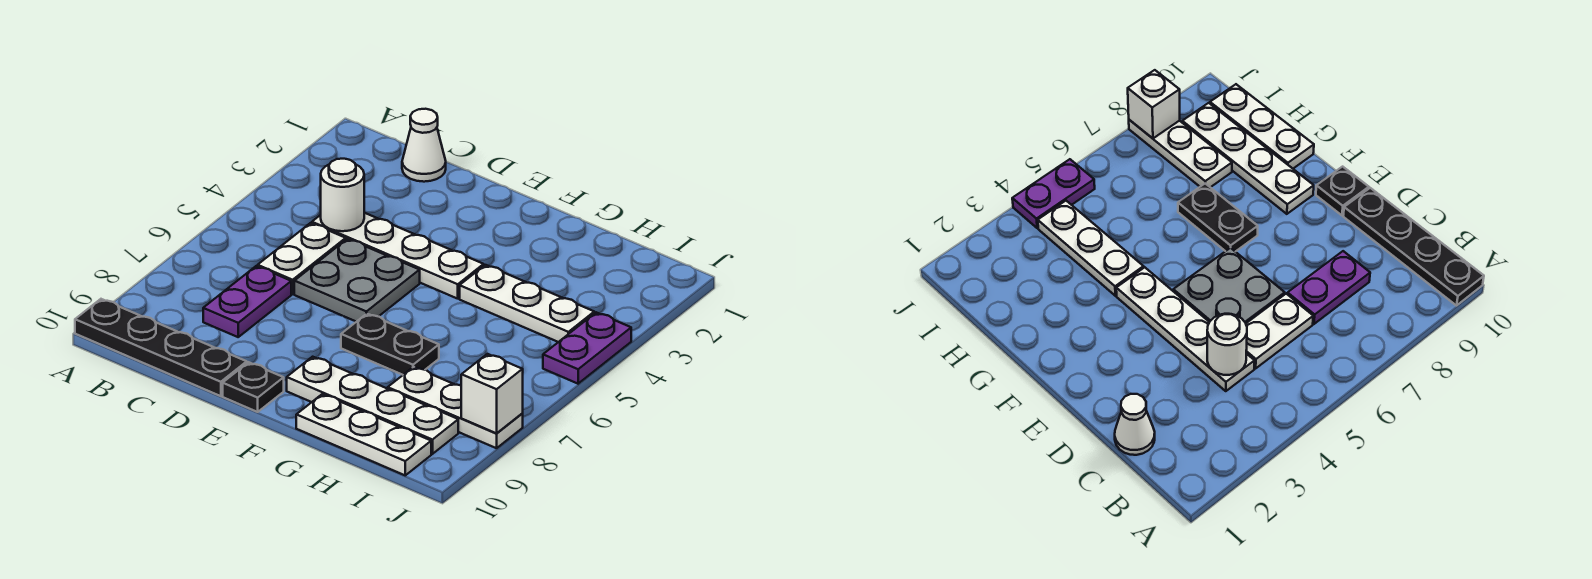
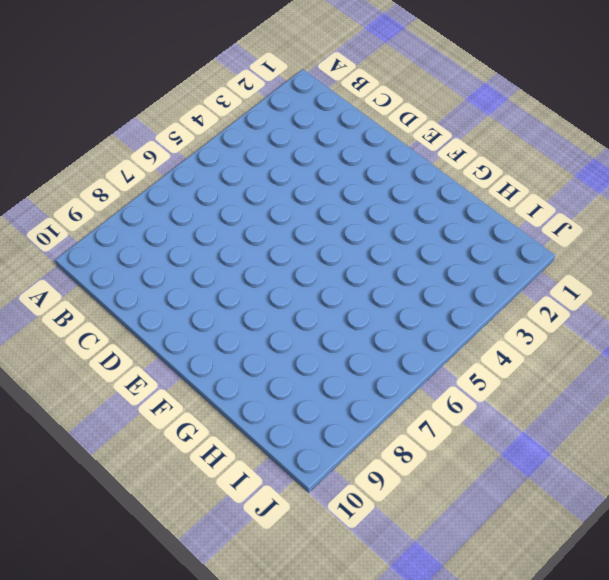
none -> black 1x4 plate [75,299,247,396]
none -> white 1x1 cone [402,109,446,182]
none -> white 1x4 plate [312,213,484,299]

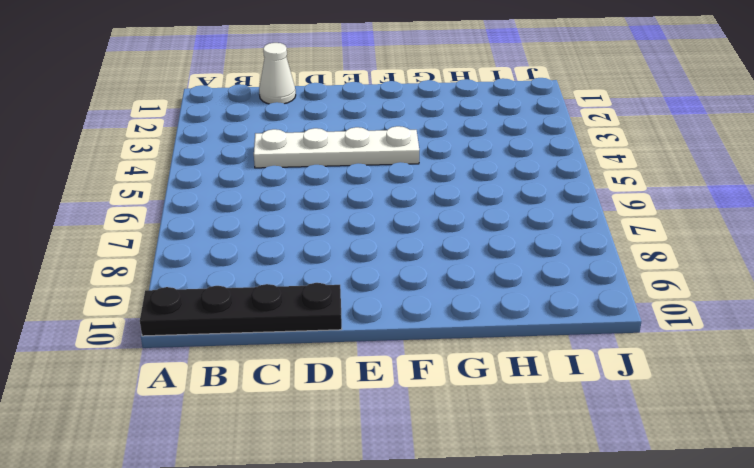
none -> white 1x2 plate [258,223,346,294]
none -> purple 1x2 plate [203,266,291,337]
none -> grey 2x2 plate [294,239,420,322]

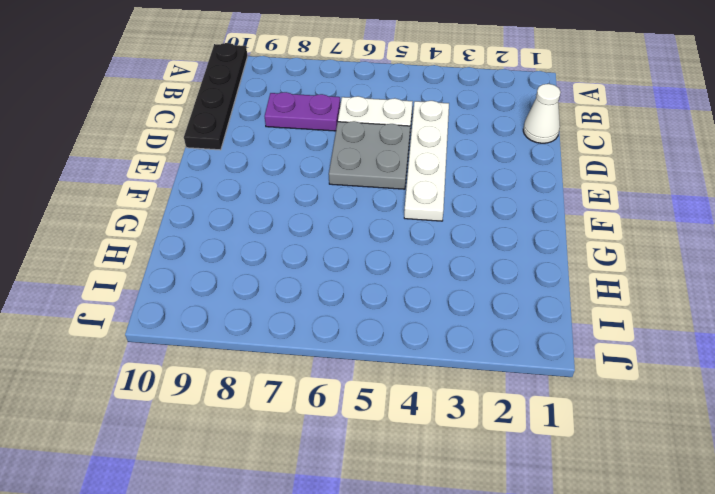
none -> black 1x1 plate [223,362,284,412]
none -> black 1x2 plate [341,314,439,375]
none -> white 1x4 plate [287,357,458,454]

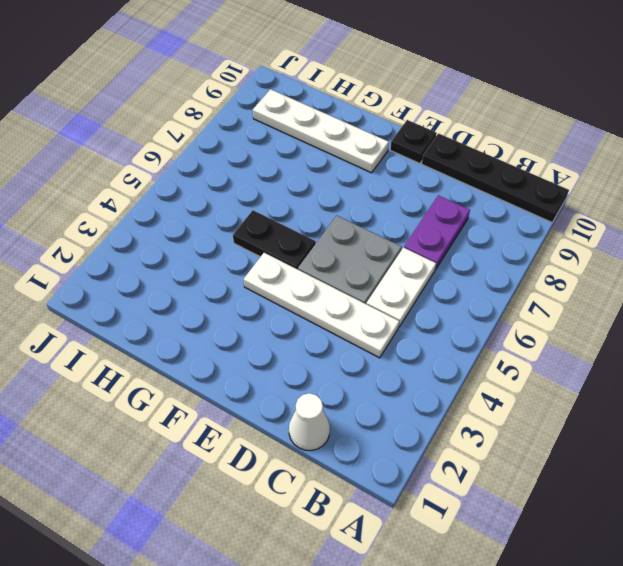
black 1x2 plate [233,210,316,269] -> black 1x2 plate moved to [341,314,439,375]
none -> white 1x3 plate [460,265,594,342]
none -> white 1x3 plate [296,394,431,475]
none -> white 1x3 plate [388,367,523,448]

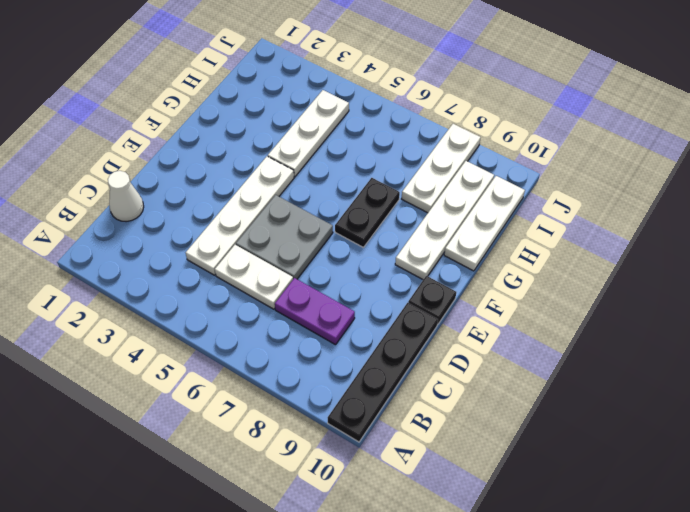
none -> purple 1x2 plate [543,312,631,384]
none -> white 1x1 round brick [321,159,364,231]
none -> white 1x1 brick [461,354,523,433]

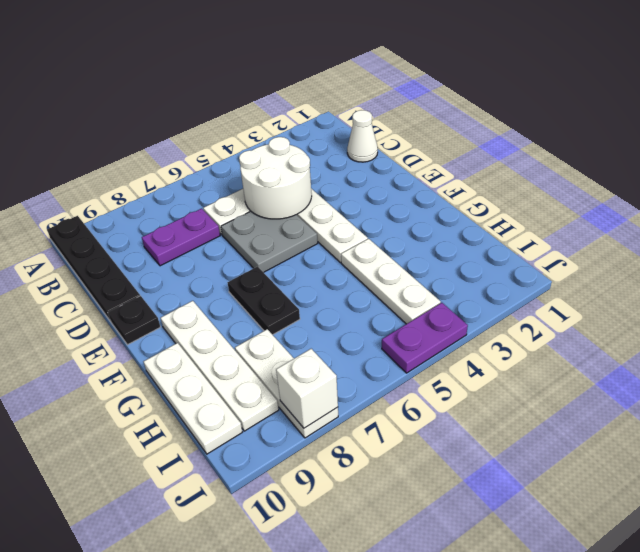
white 2x2 round brick [239,137,312,219] -> white 1x1 round brick [321,159,364,231]

